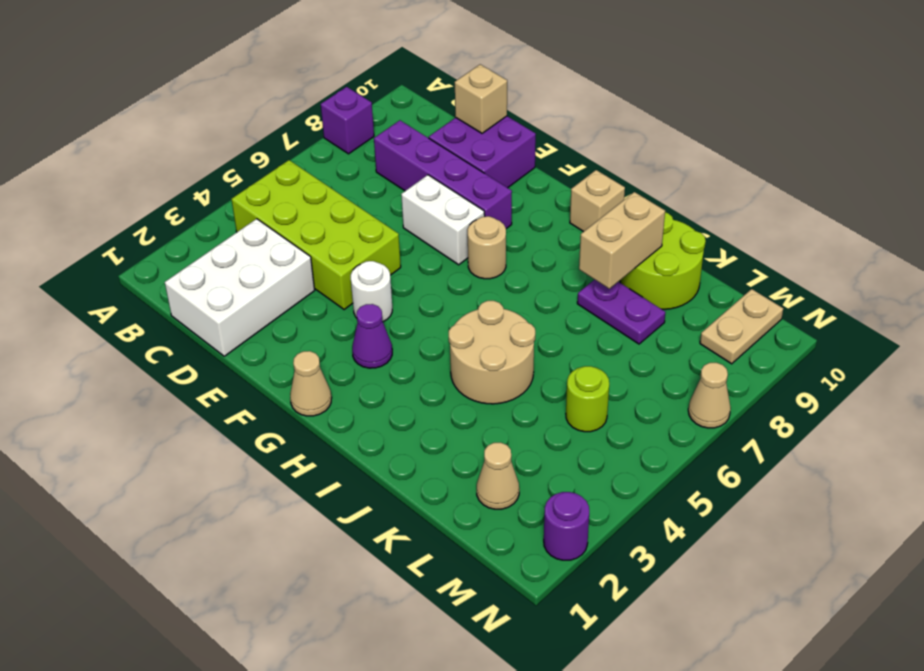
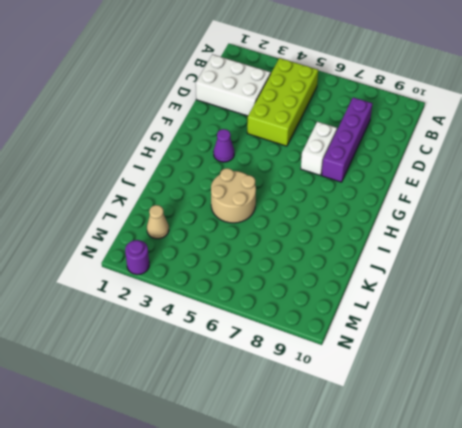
none -> purple 1x1 brick [321,87,374,154]
none -> purple 2x2 brick [429,116,536,188]
none -> white 1x1 round brick [351,261,392,322]

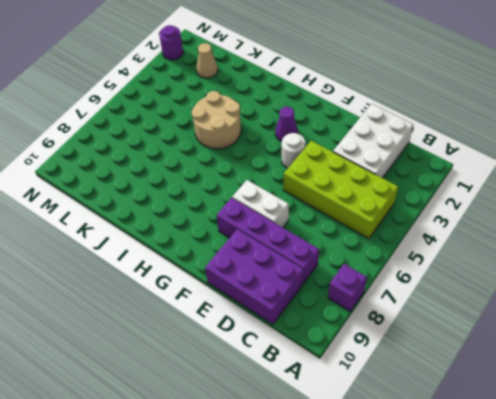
purple 2x3 brick [205,229,304,324] -> purple 2x2 brick [429,116,536,188]
none -> tan 1x1 cone [290,351,332,416]
none -> tan 1x1 round brick [467,216,506,279]
none -> tan 1x1 brick [570,170,625,232]

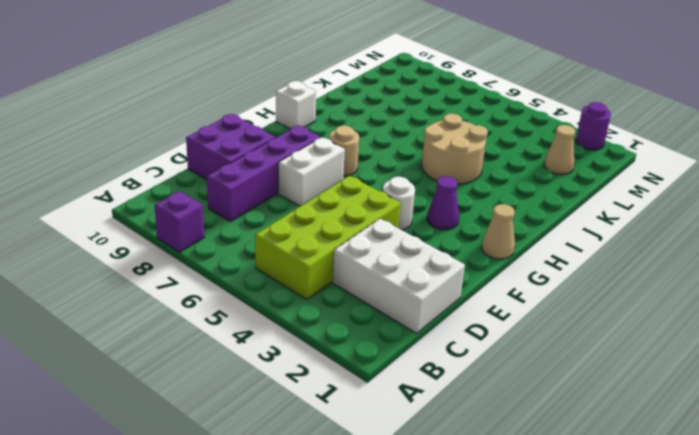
white 1x1 brick [276,81,316,129] -> tan 1x1 brick [570,170,625,232]
none -> purple 1x2 plate [577,280,665,344]
none -> lime 2x2 round brick [620,212,706,309]
none -> lime 1x1 round brick [566,366,609,432]

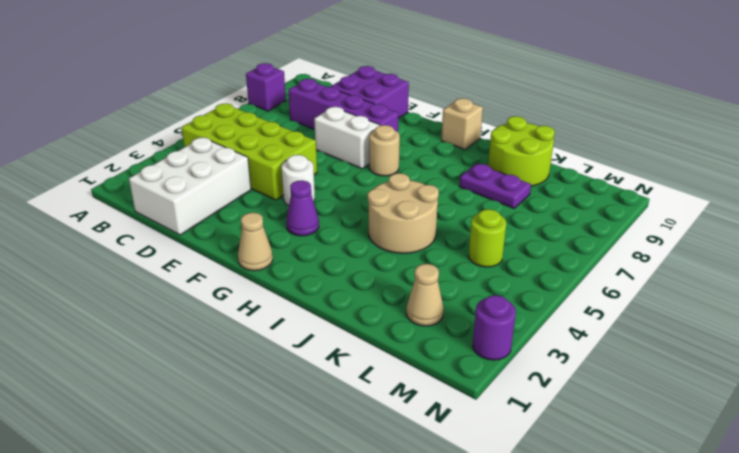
none -> tan 1x2 plate [700,289,783,364]
none -> tan 1x1 cone [688,363,731,428]
none -> tan 1x1 brick [455,64,507,133]

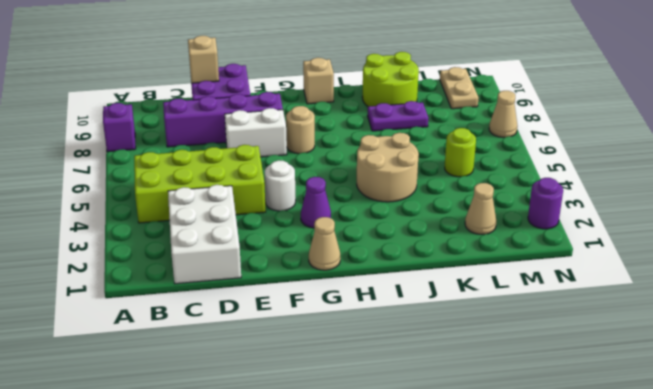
none -> tan 1x2 brick [579,192,665,289]

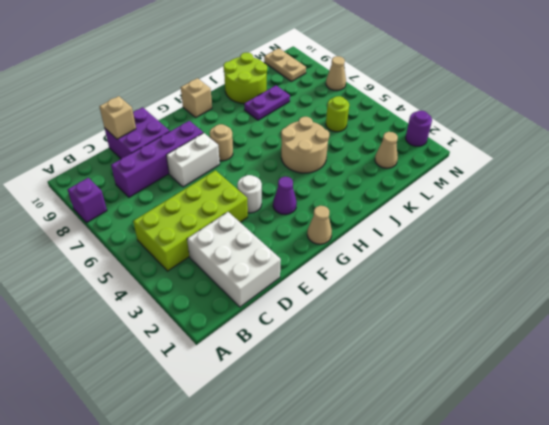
none -> tan 1x2 brick [579,192,665,289]

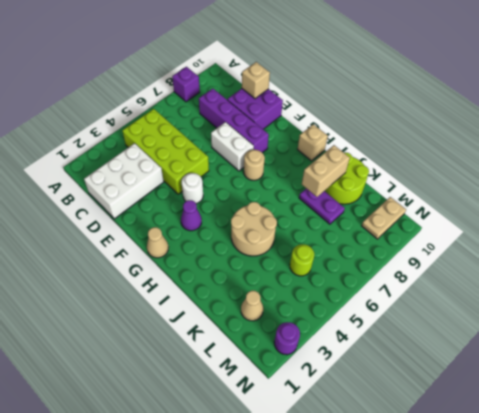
none -> tan 1x1 cone [688,363,731,428]

